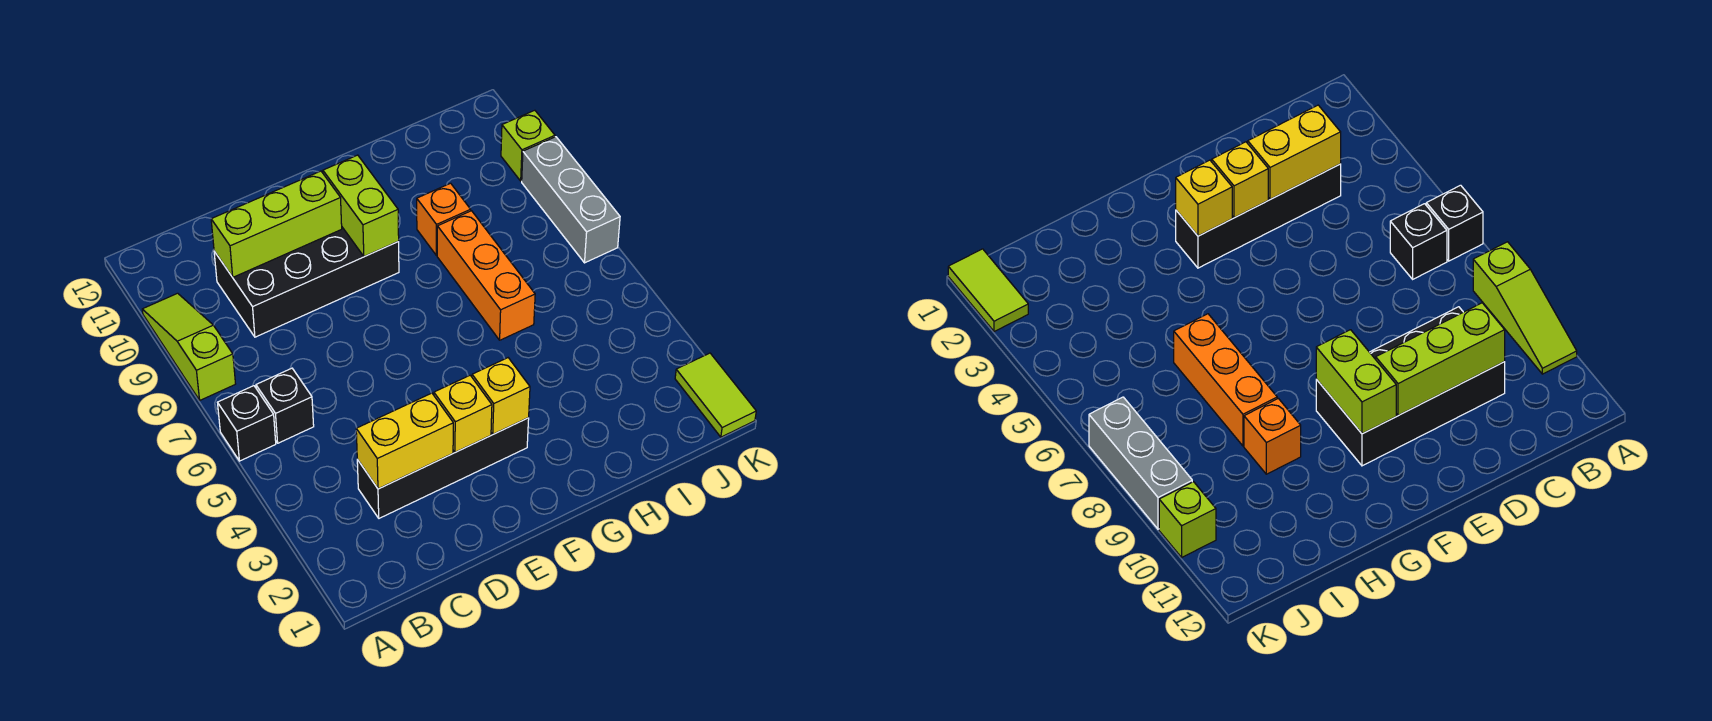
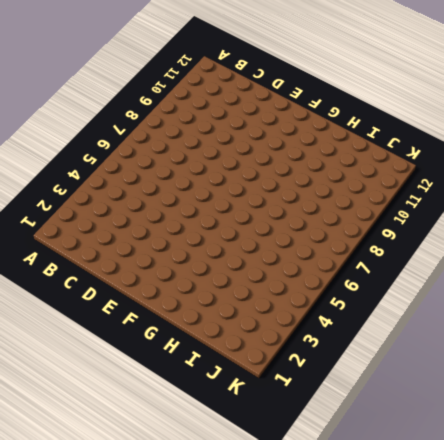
none -> black 1x1 brick [218,386,276,461]
none -> lime 1x3 slope [142,293,235,400]
none -> black 1x1 brick [256,368,314,443]

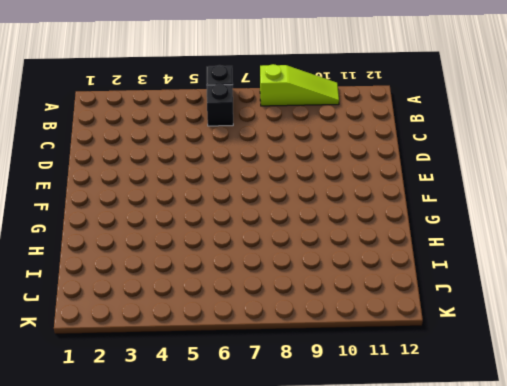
none -> black 1x4 brick [357,418,529,518]
none -> black 2x4 brick [214,227,399,337]
none -> orange 1x3 brick [437,211,535,340]

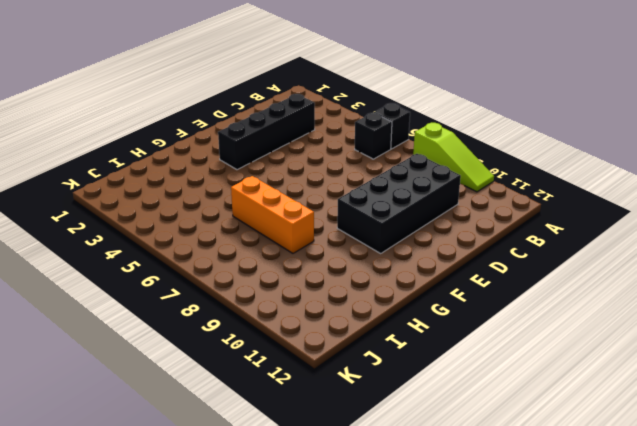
none -> orange 1x1 brick [417,183,471,255]
none -> lime 1x2 tile [675,353,756,437]
none -> grey 1x3 brick [522,137,620,263]

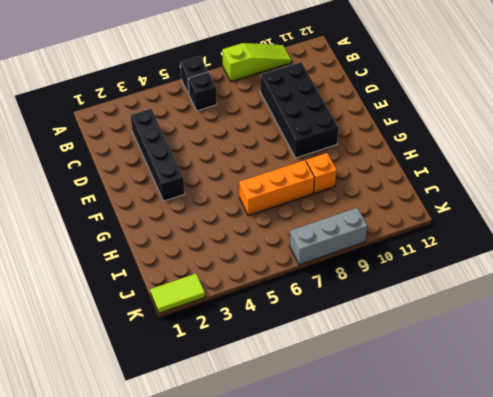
none -> lime 1x1 brick [501,110,555,181]
none -> yellow 1x2 brick [356,393,453,489]
none -> lime 1x3 brick [211,171,342,277]

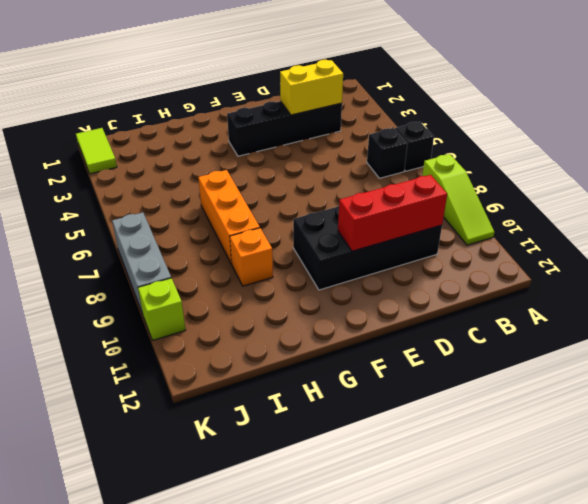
red 1x3 brick [338,175,447,251] -> lime 1x3 brick [211,171,342,277]
none -> yellow 1x1 brick [434,375,492,452]
none -> yellow 1x1 brick [472,358,530,434]
none -> lime 1x2 brick [323,155,399,257]

